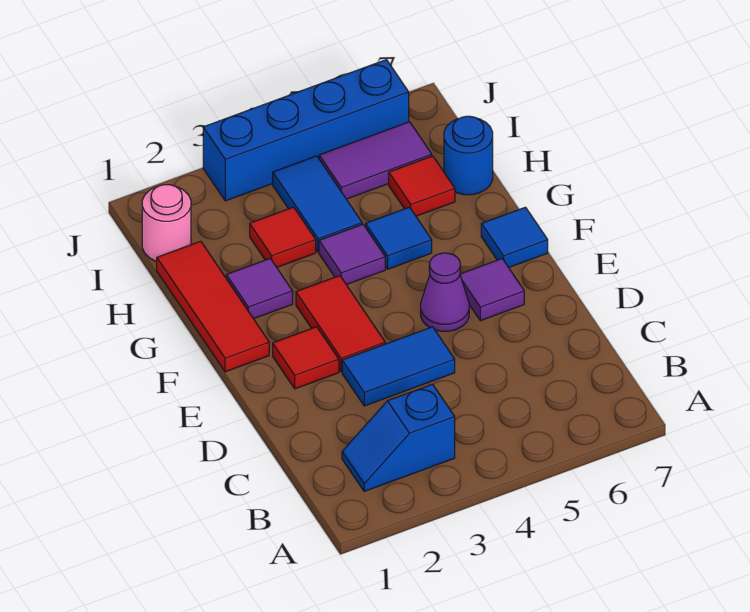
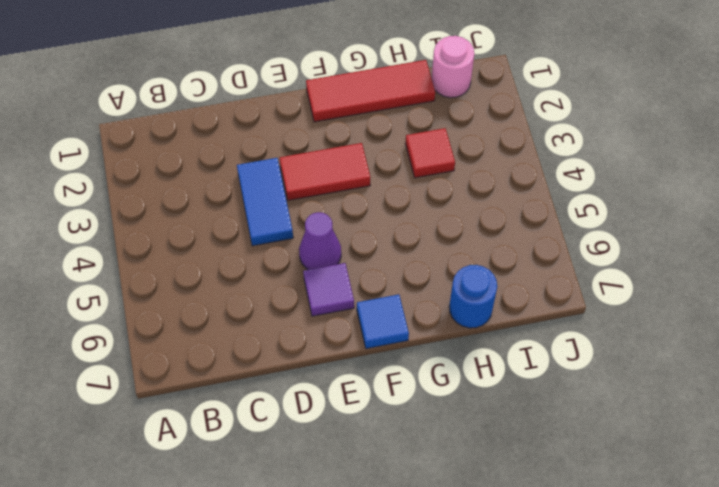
none -> blue 1x2 slope [342,384,455,491]
none -> red 1x1 tile [273,327,339,389]
none -> purple 1x1 tile [226,258,293,319]

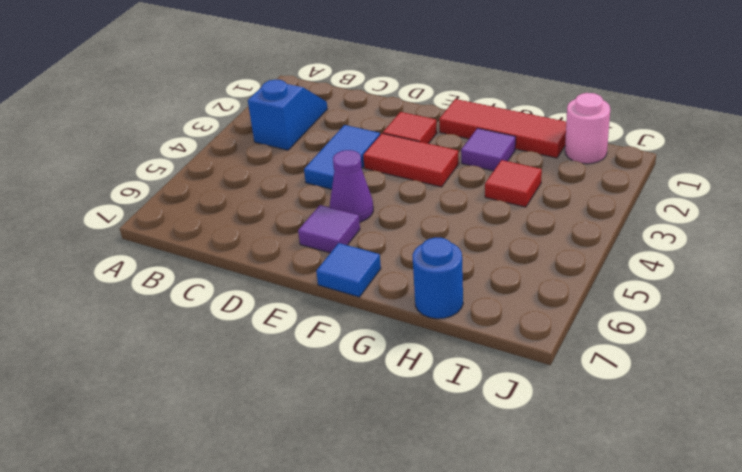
none -> purple 1x1 tile [319,224,385,285]
none -> blue 1x1 tile [366,207,432,269]
none -> blue 1x2 tile [273,156,362,252]

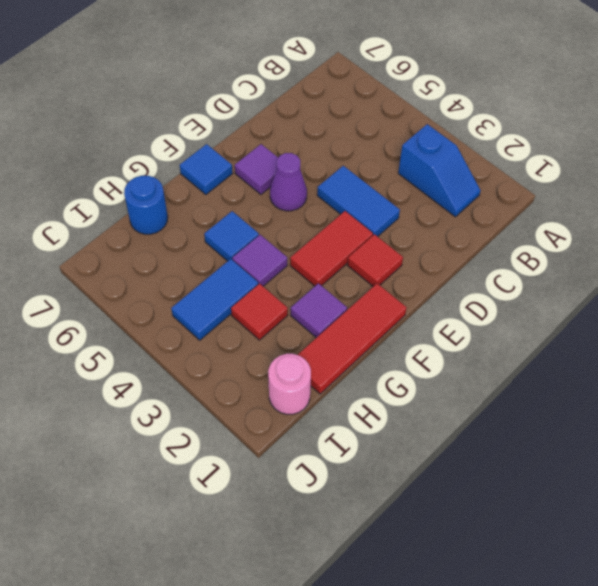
none -> red 1x1 tile [389,156,455,216]
none -> purple 1x2 tile [319,122,432,199]
none -> blue 1x4 brick [203,60,409,201]

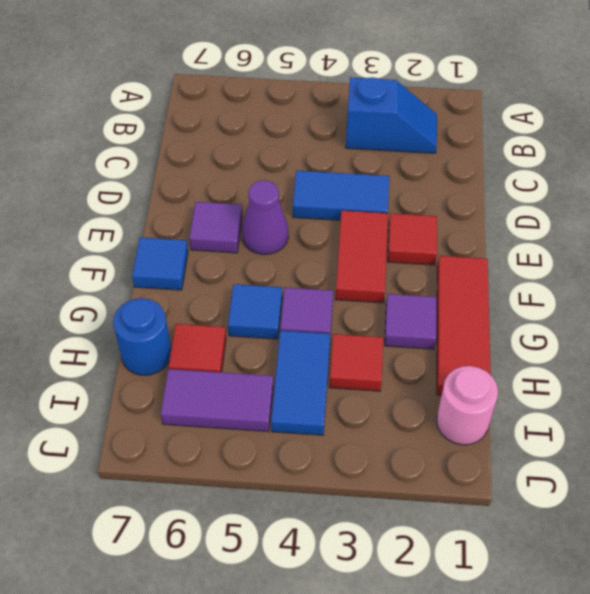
none -> blue 1x4 brick [203,60,409,201]

